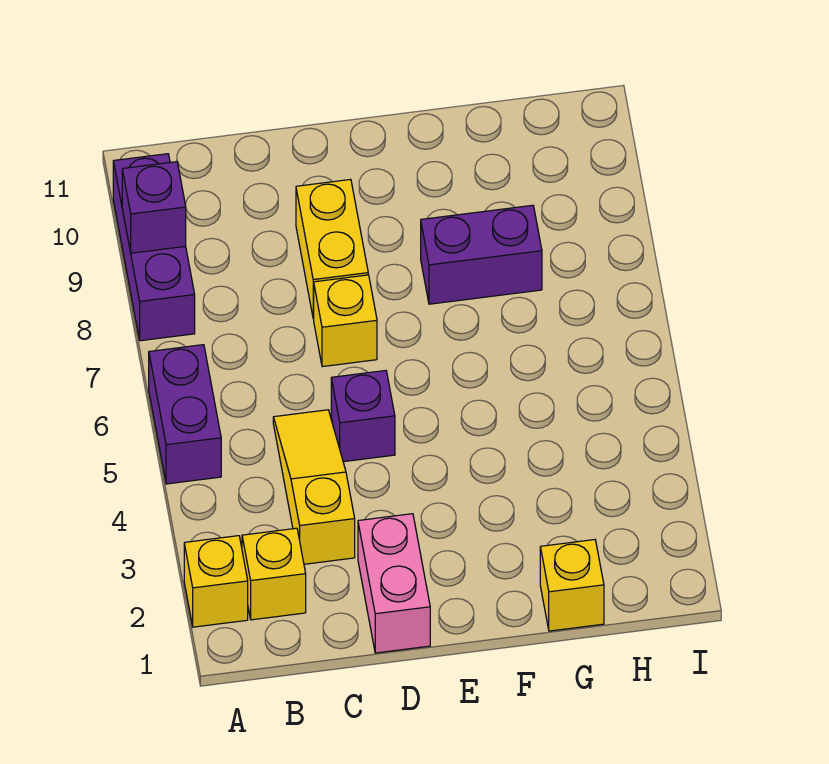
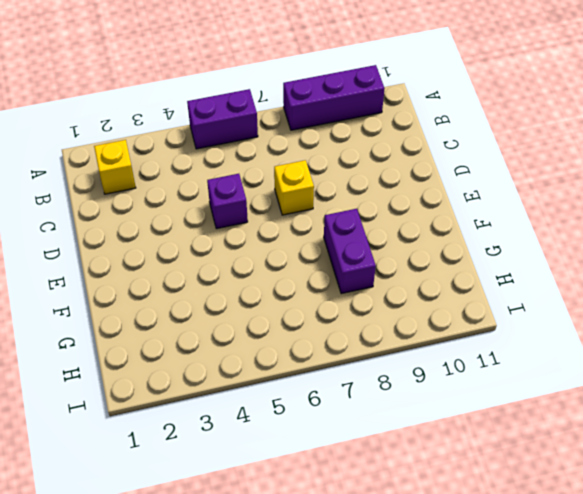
none -> yellow 1x1 brick [184,536,248,627]
none -> yellow 1x3 slope [273,410,355,564]
none -> pink 1x2 brick [358,514,430,653]

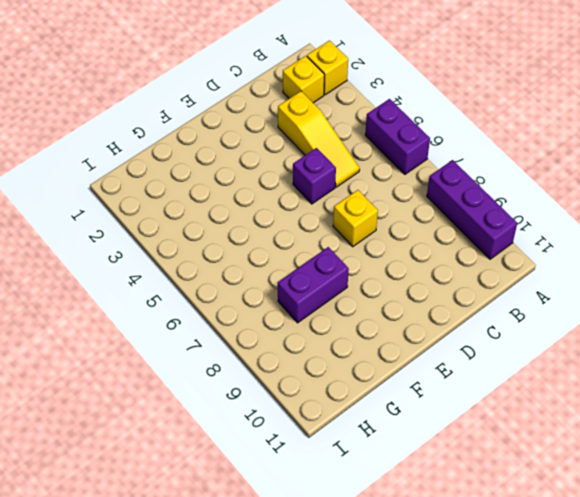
none -> pink 1x2 brick [358,514,430,653]
none -> yellow 1x2 brick [296,179,368,319]
none -> yellow 1x1 brick [540,540,604,631]

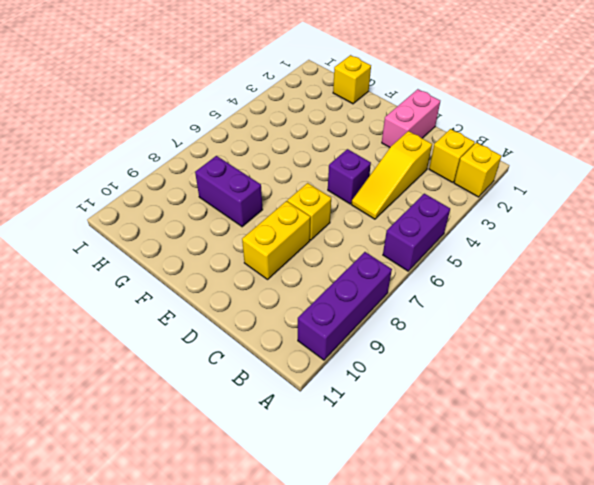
none -> purple 1x1 brick [122,162,186,253]

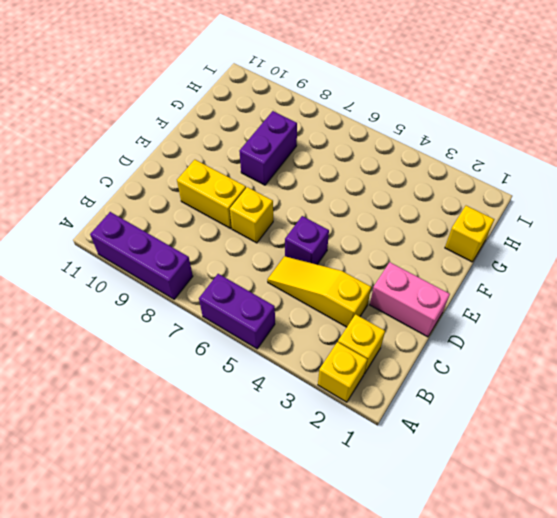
none -> purple 1x1 brick [122,162,186,253]

